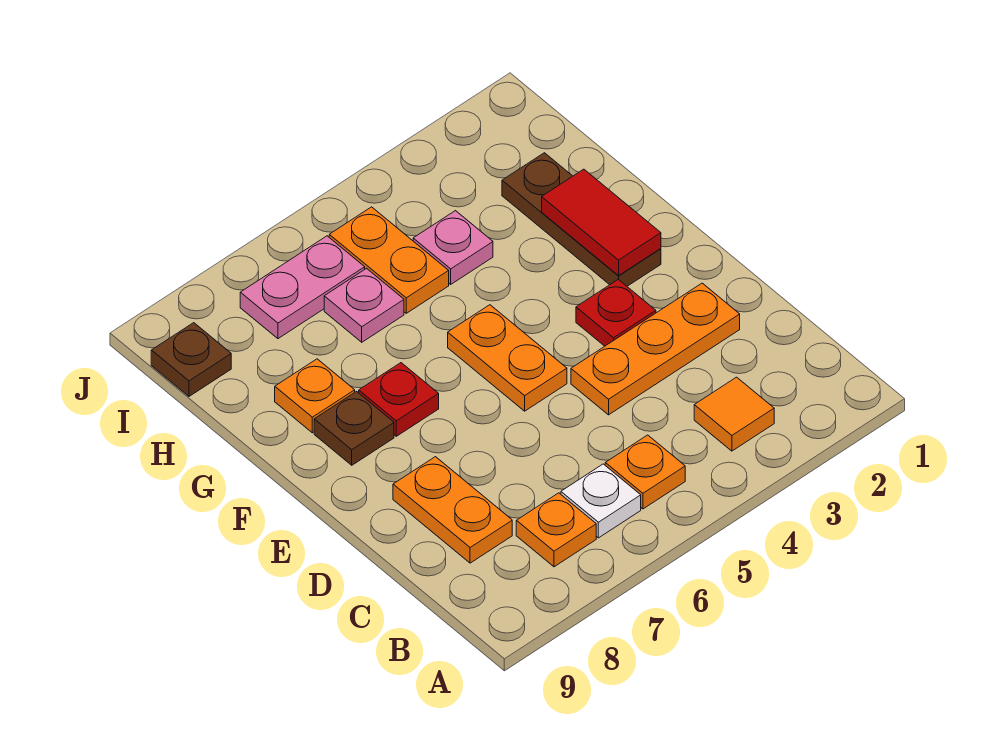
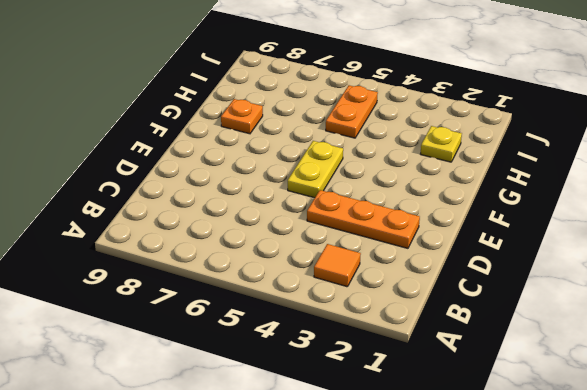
yellow 1x2 plate [288,141,343,198] -> orange 1x2 plate [448,305,567,411]
yellow 1x1 plate [421,126,462,162] -> brown 1x3 plate [502,153,661,286]
none -> orange 1x1 plate [605,435,685,509]
none -> white 1x1 plate [561,464,641,538]
none -> orange 1x1 plate [516,493,596,567]

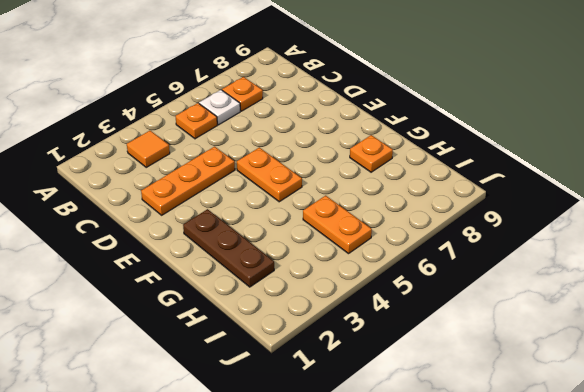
none -> orange 1x2 plate [393,457,512,563]
none -> red 1x1 plate [576,279,656,346]
none -> red 1x1 plate [359,363,439,436]

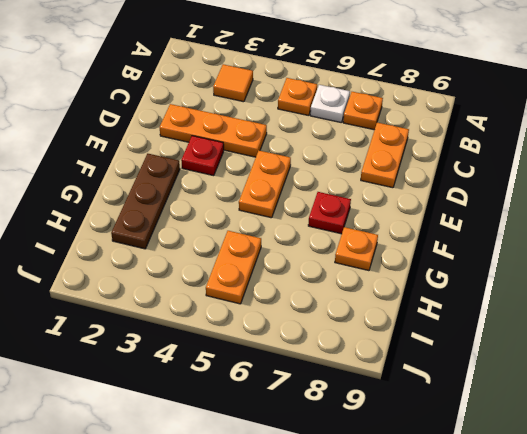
none -> brown 1x1 plate [314,392,394,465]
none -> pink 1x1 plate [413,211,493,284]
none -> pink 1x1 plate [324,269,404,342]

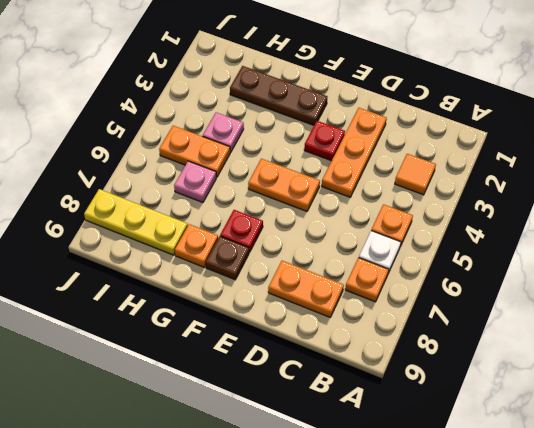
yellow 1x3 plate [84,189,188,255] -> none
none -> pink 1x2 plate [240,236,365,339]
none -> brown 1x1 plate [151,323,231,396]
none -> red 1x2 tile [542,169,661,276]

